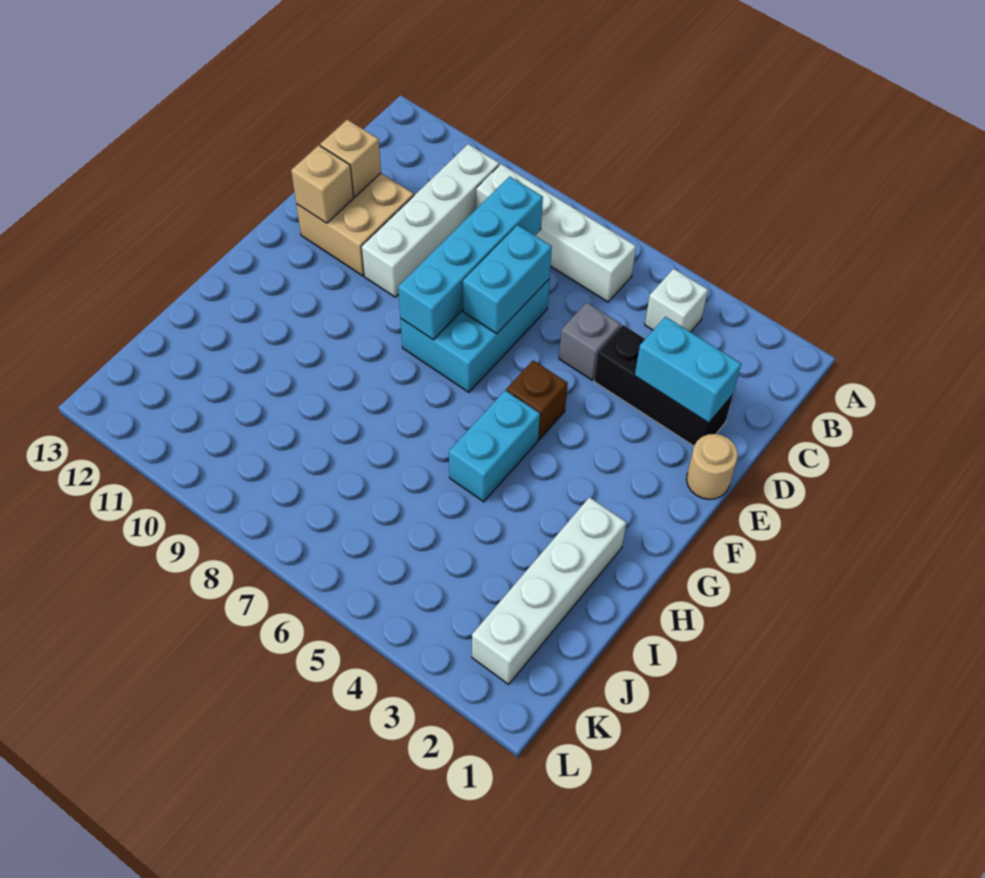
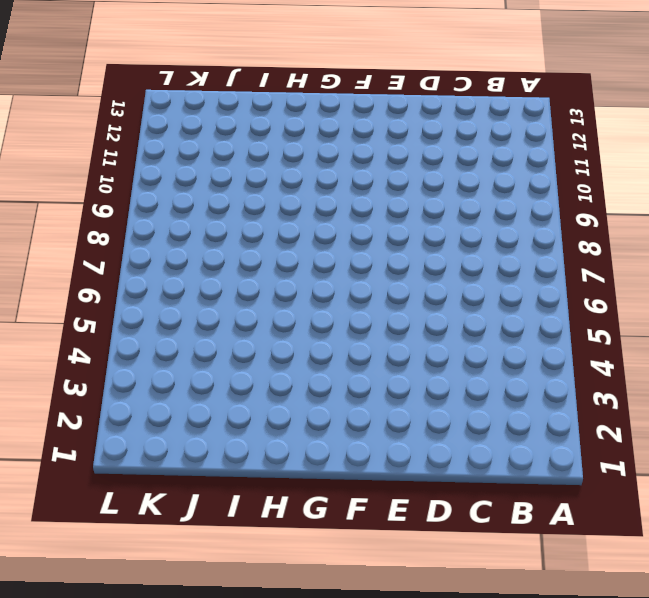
none -> white 1x1 brick [645,269,708,332]
none -> white 1x4 brick [476,164,636,302]
none -> white 1x4 brick [361,144,499,297]

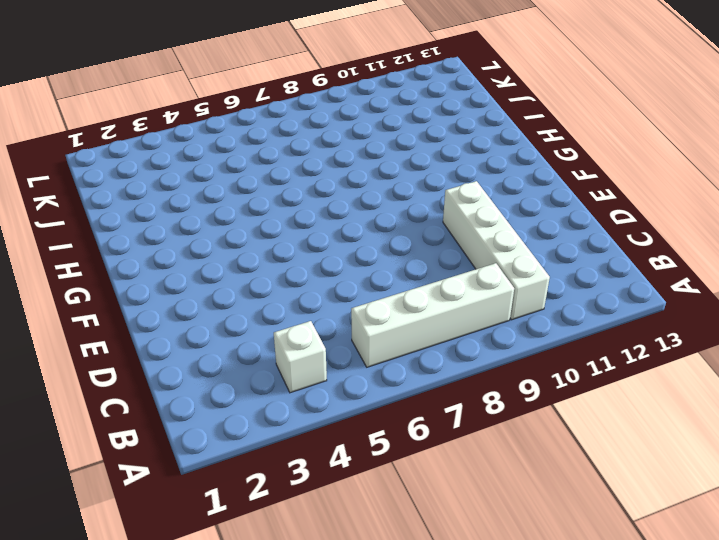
none -> black 1x3 brick [594,325,733,446]
none -> grey 1x1 brick [559,302,621,380]
none -> cyan 2x3 brick [401,280,549,392]

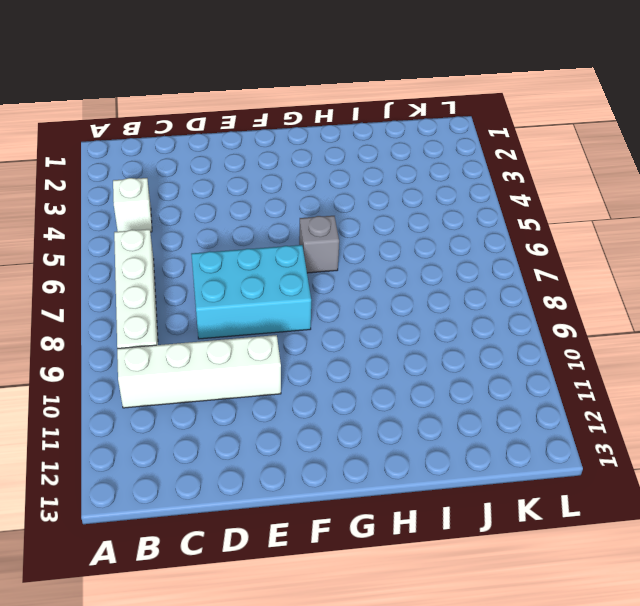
grey 1x1 brick [299,216,339,273] -> grey 1x1 brick moved to [559,302,621,380]
none -> black 1x3 brick [594,325,733,446]
none -> tan 2x2 brick [296,173,414,276]
none -> tan 1x1 round brick [686,434,738,499]

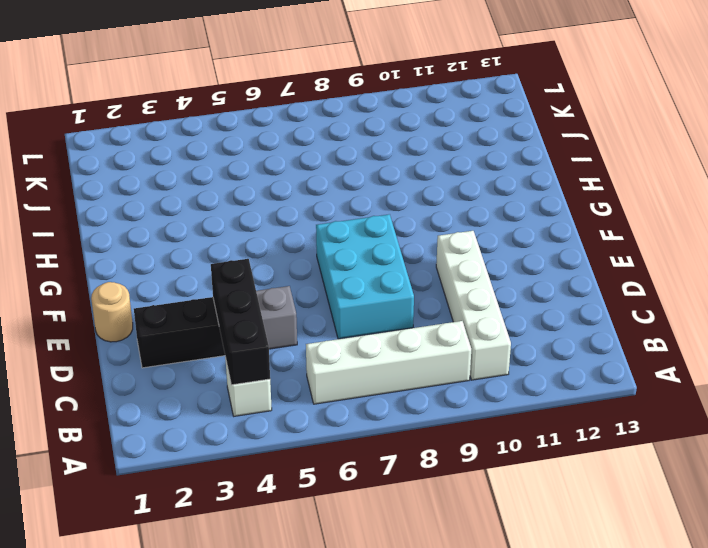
black 1x3 brick [211,259,270,385] -> none
none -> tan 2x2 brick [296,173,414,276]
none -> brown 1x1 brick [506,360,568,439]
none -> cyan 1x2 brick [449,390,540,502]

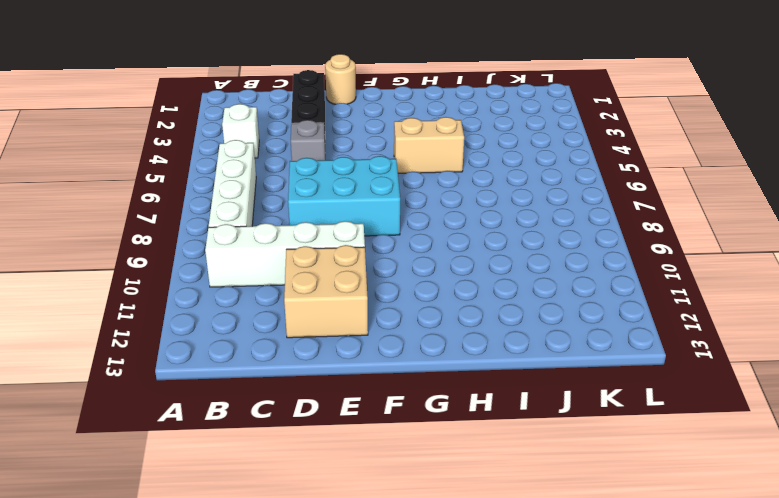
tan 1x2 brick [394,117,464,173] -> cyan 1x2 brick [449,390,540,502]
none -> brown 1x1 brick [506,360,568,439]
none -> white 1x4 brick [472,497,626,684]
none -> cyan 1x4 brick [398,176,543,340]

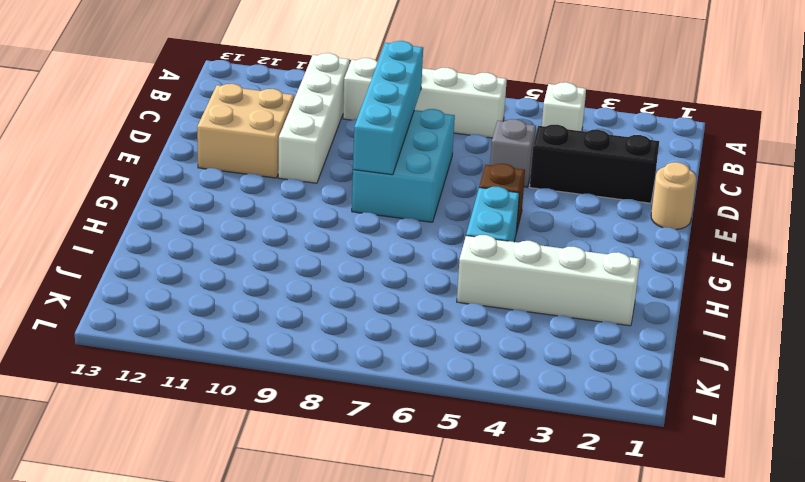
white 1x4 brick [457,235,640,326] -> white 1x4 brick turned to [472,497,626,684]
none -> cyan 1x2 brick [635,317,741,423]
none -> cyan 1x2 brick [463,225,552,334]
none -> tan 1x1 brick [320,120,381,197]

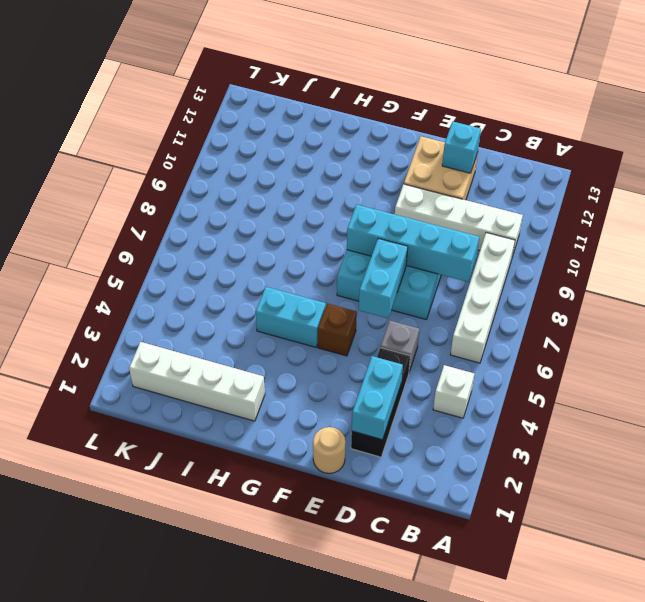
cyan 1x1 brick [442,122,481,173] -> tan 1x1 brick [320,120,381,197]
cyan 1x2 brick [359,239,408,318] -> cyan 1x2 brick turned to [463,225,552,334]
none -> tan 1x1 brick [291,145,354,223]

